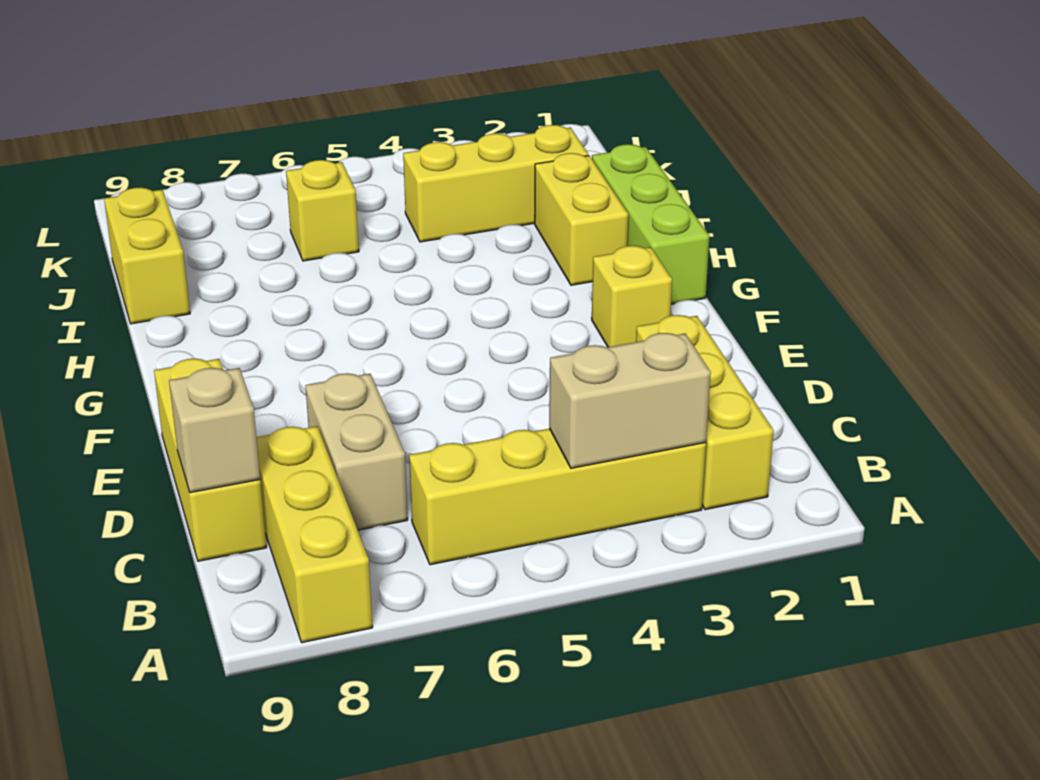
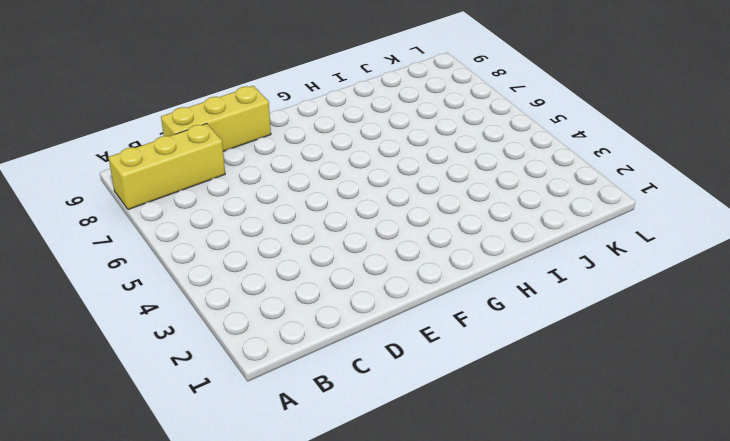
none -> yellow 1x3 brick [636,315,774,510]
none -> yellow 1x4 brick [409,428,706,565]
none -> tan 1x2 brick [305,373,408,530]

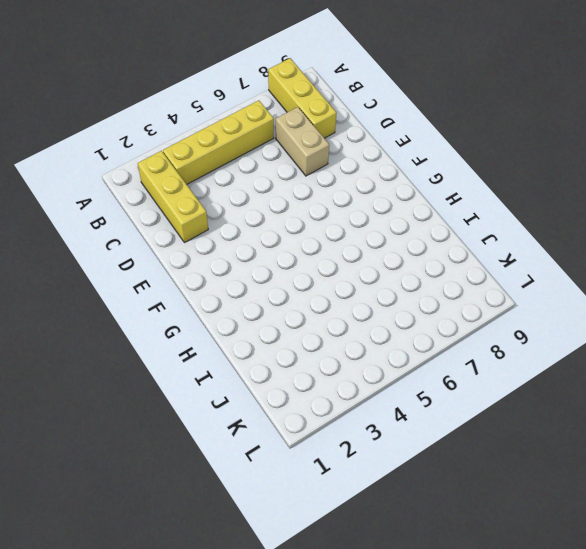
none -> yellow 1x3 brick [154,359,267,561]
none -> yellow 1x1 brick [592,246,672,347]
none -> lime 1x3 brick [592,144,710,304]

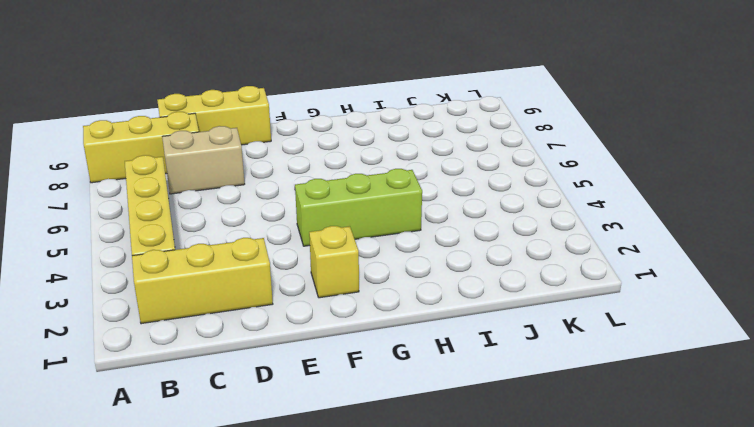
lime 1x3 brick [295,169,422,246] -> lime 1x3 brick moved to [592,144,710,304]
none -> yellow 1x2 brick [535,153,628,285]
none -> yellow 1x2 brick [104,188,190,324]
none -> yellow 1x3 brick [403,125,588,242]

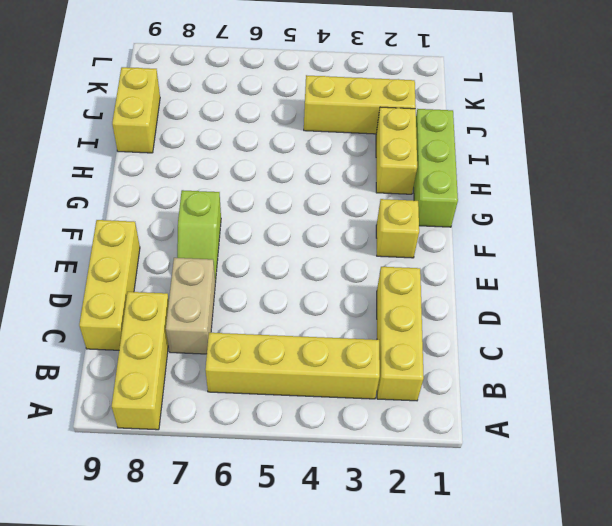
lime 1x2 slope [177,190,221,283] -> none
none -> yellow 1x1 brick [286,160,359,261]
none -> tan 1x2 brick [549,333,711,468]
none -> tan 1x1 brick [169,368,260,493]

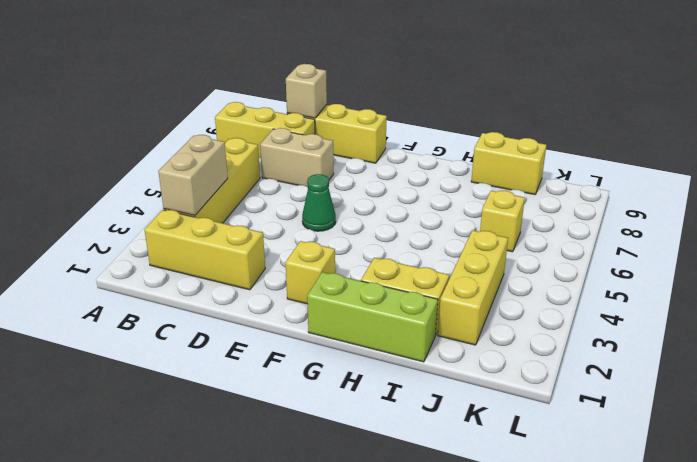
green 1x1 cone [302,174,336,231] -> none

